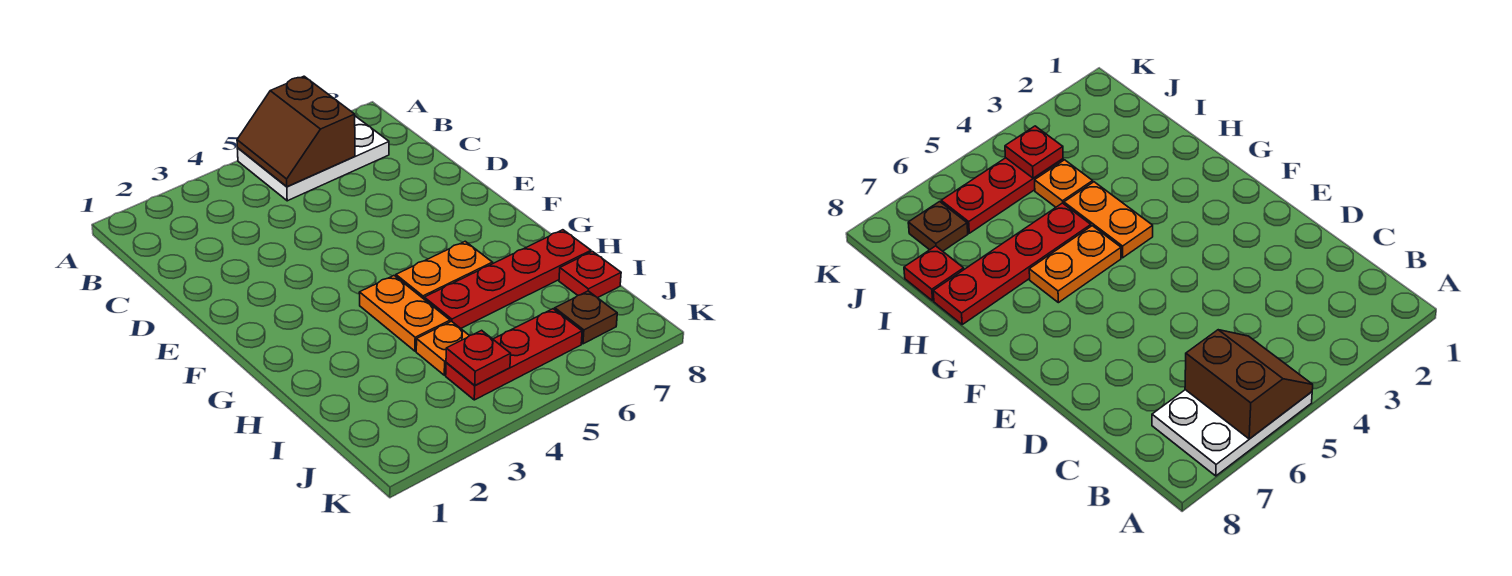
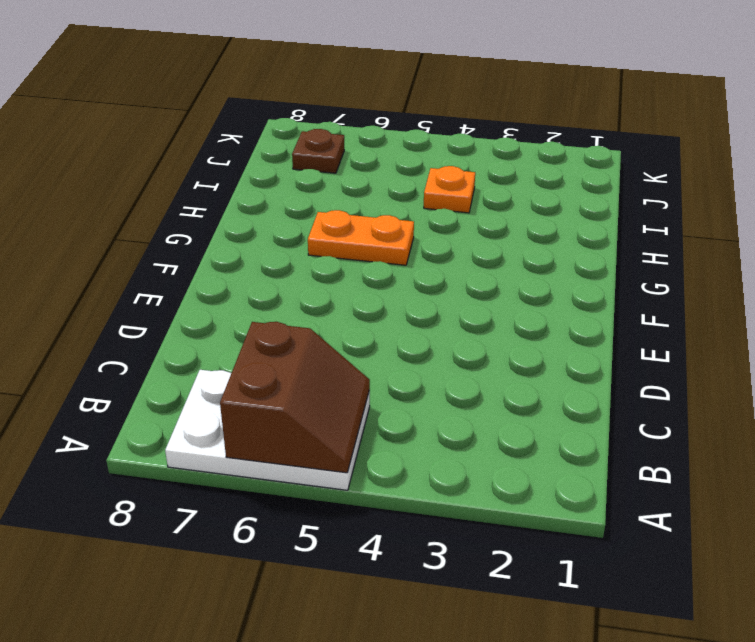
none -> orange 1x2 plate [359,276,450,351]
none -> red 1x4 plate [424,230,591,328]

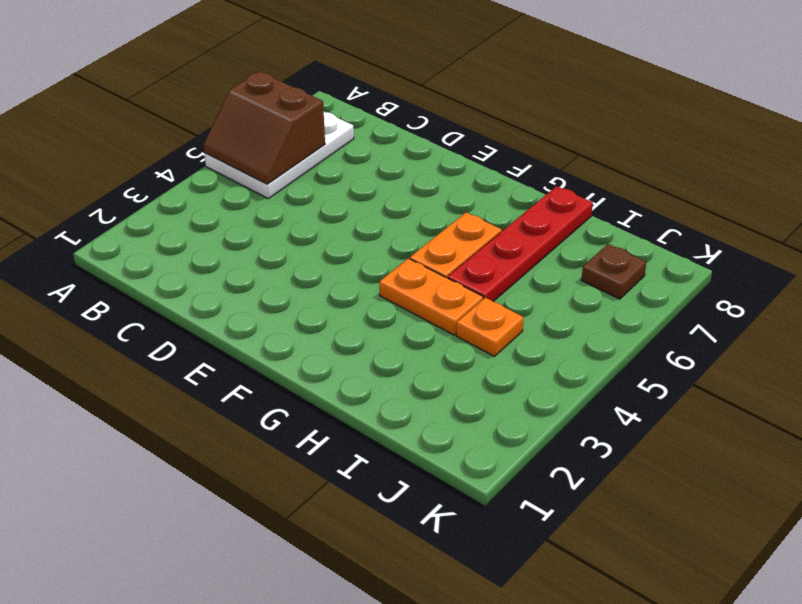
none -> red 1x1 plate [559,251,621,298]
none -> red 1x3 plate [446,309,582,400]

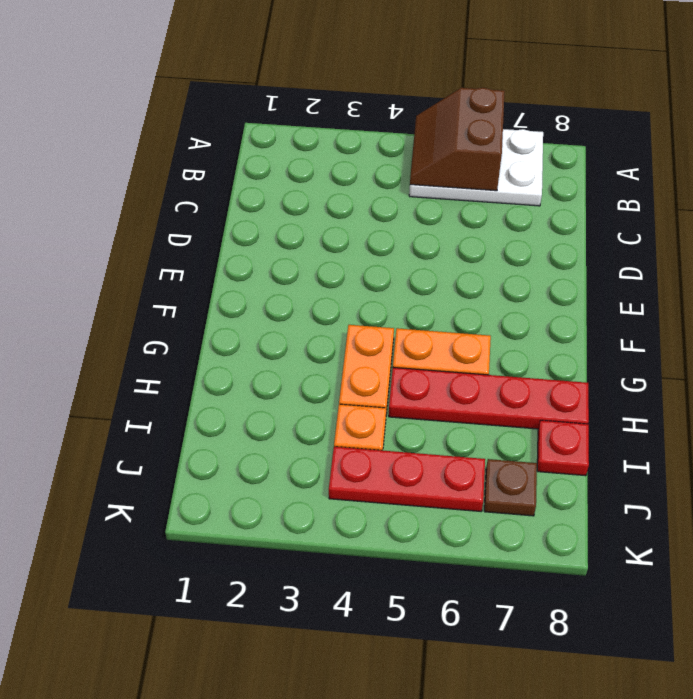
none -> red 1x1 plate [446,330,511,385]

